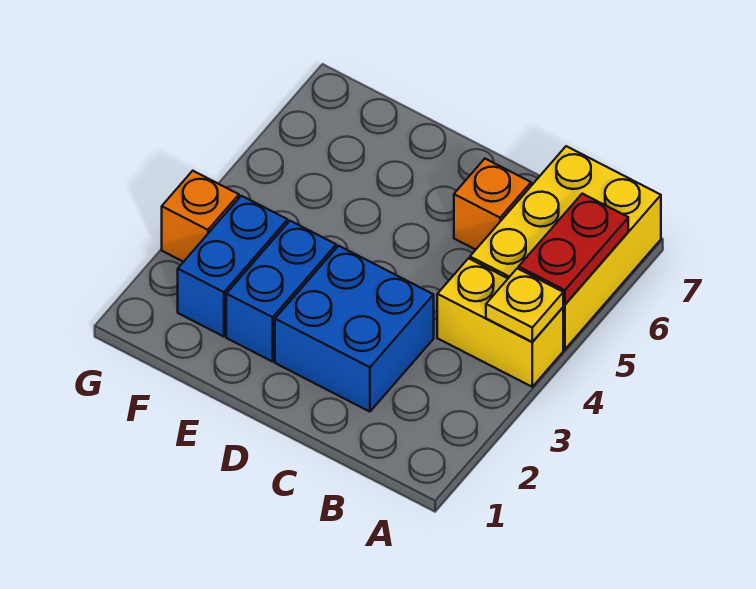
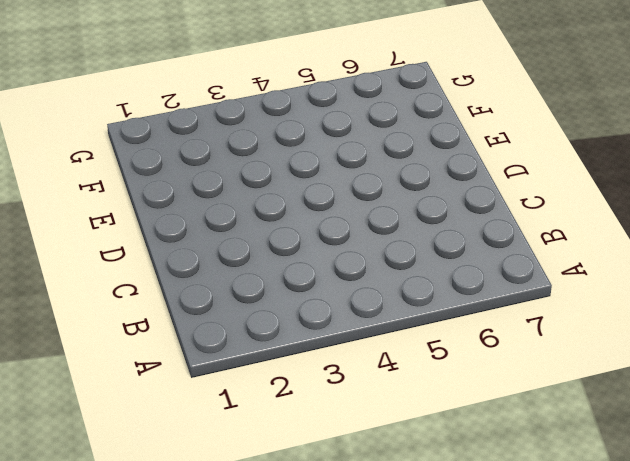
none -> yellow 1x2 brick [437,258,563,387]
none -> yellow 2x3 brick [470,146,661,349]

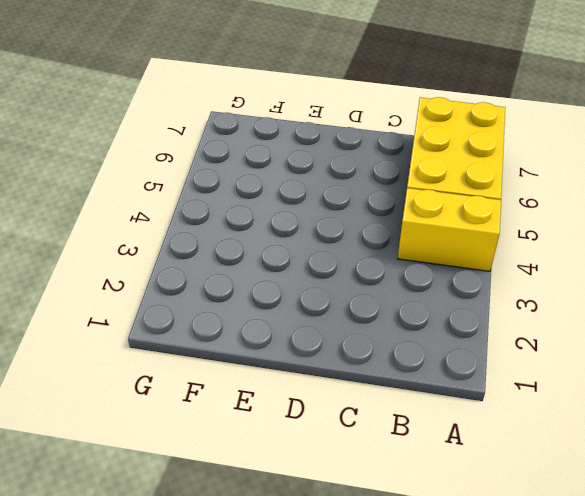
none -> blue 2x2 brick [275,246,434,412]
none -> orange 1x1 brick [454,159,531,250]

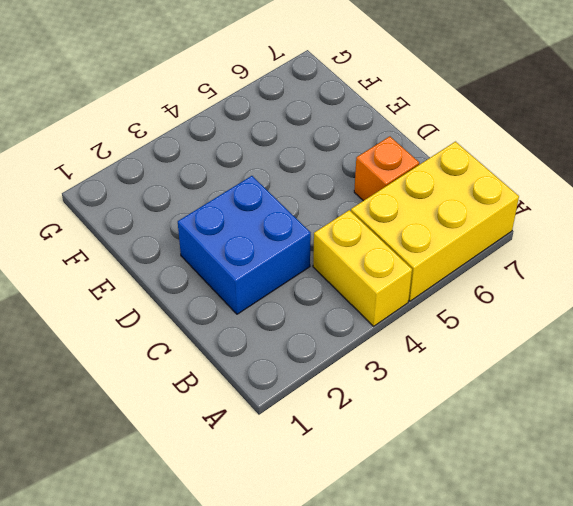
none -> blue 1x2 brick [226,221,336,362]
none -> blue 1x2 brick [178,196,288,337]

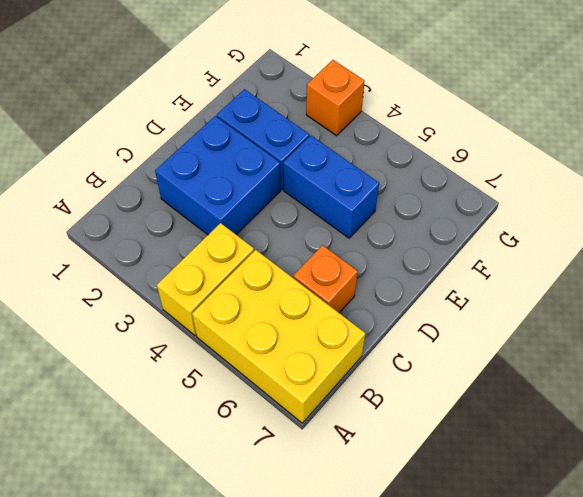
blue 1x2 brick [283,136,379,238] -> blue 1x2 brick moved to [178,196,288,337]
none -> yellow 1x1 plate [486,268,563,342]
none -> red 1x2 plate [519,194,628,305]

